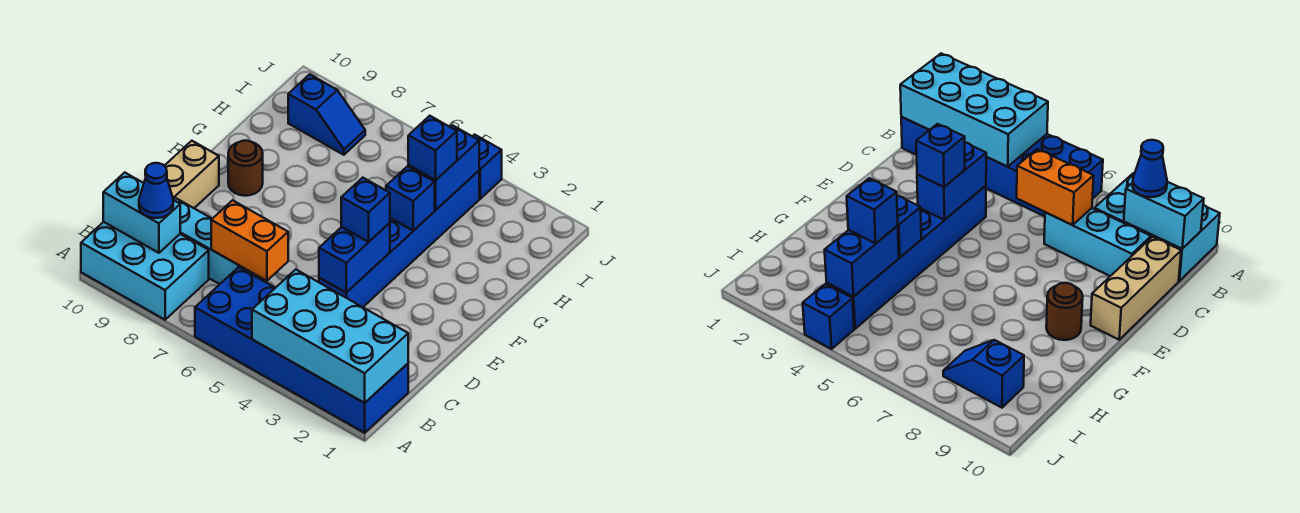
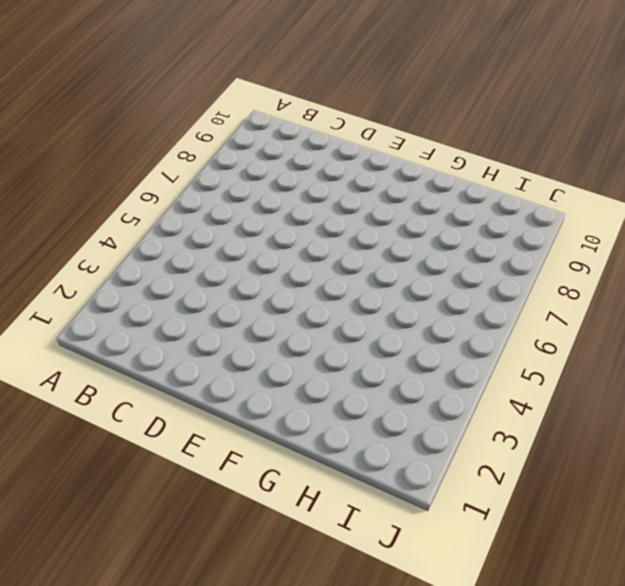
none -> blue 2x6 brick [195,267,408,433]
none -> cyan 2x3 brick [81,222,209,320]
none -> cyan 1x3 brick [174,198,258,284]

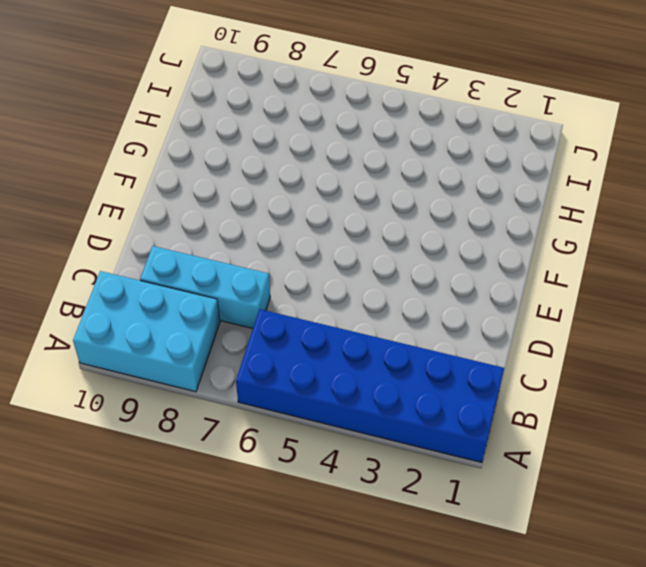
none -> tan 1x3 brick [165,141,219,208]
none -> blue 1x6 brick [319,171,479,307]
none -> brown 1x1 round brick [228,141,263,196]

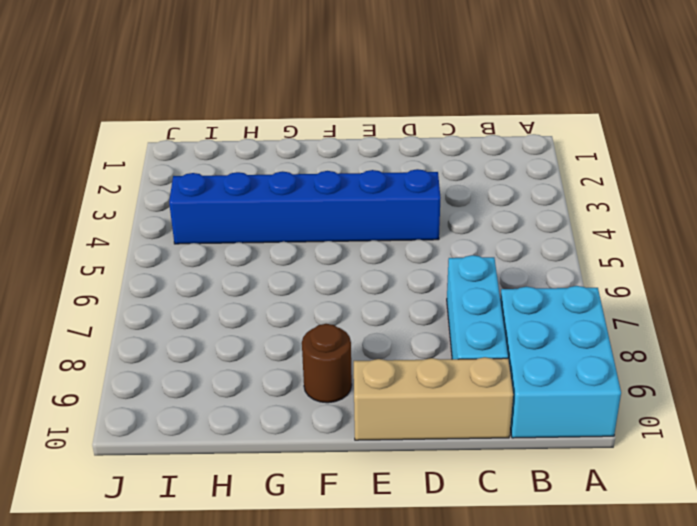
none -> blue 2x6 brick [195,267,408,433]
none -> blue 1x2 slope [288,74,365,155]
none -> blue 1x1 brick [472,135,502,199]

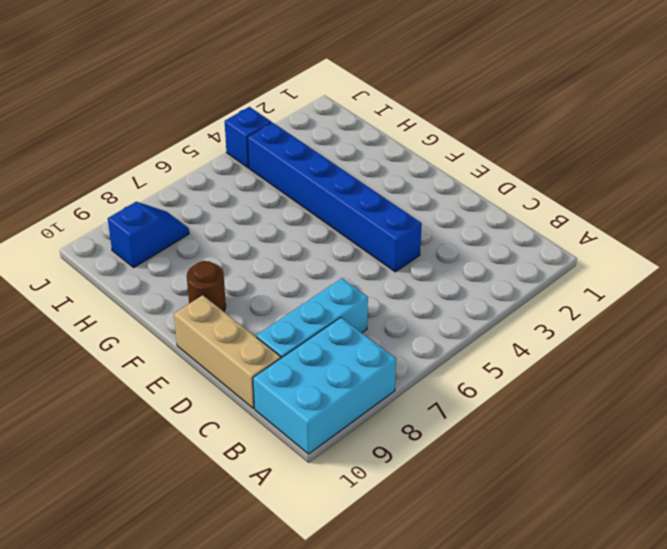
none -> blue 2x6 brick [195,267,408,433]
none -> cyan 2x4 brick [252,269,408,403]
none -> cyan 1x2 brick [103,172,180,253]

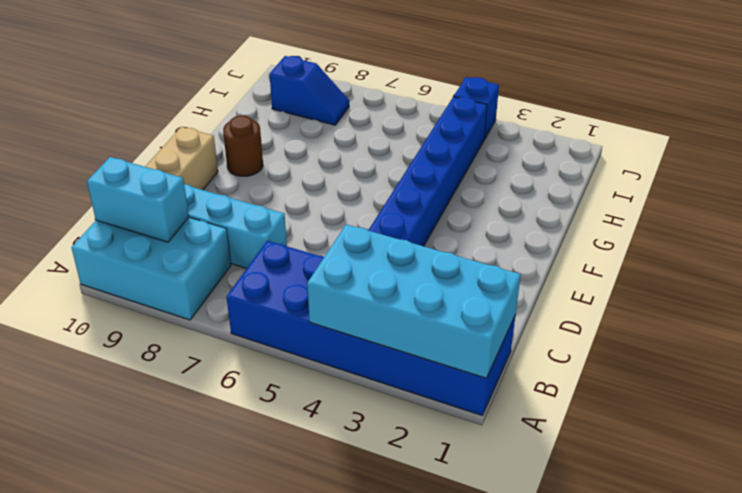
none -> orange 1x2 brick [211,200,288,281]
none -> blue 1x2 brick [319,223,390,293]
none -> blue 1x1 brick [386,166,435,231]

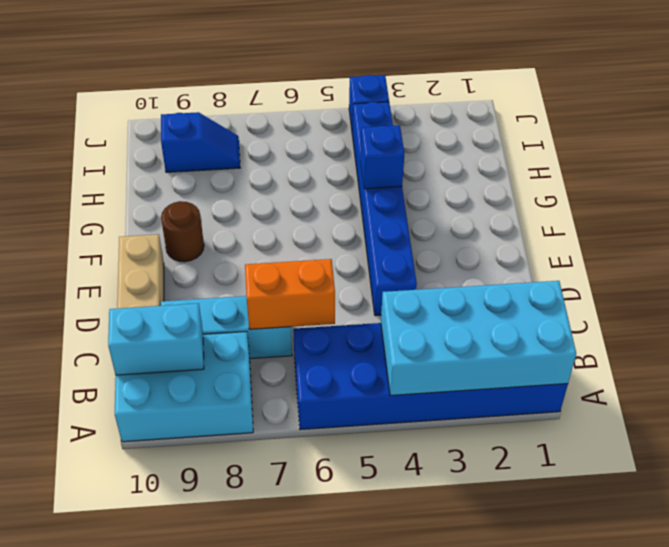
none -> blue 1x2 brick [319,223,390,293]
none -> blue 1x2 brick [408,125,479,210]
none -> blue 1x1 cone [139,163,173,218]

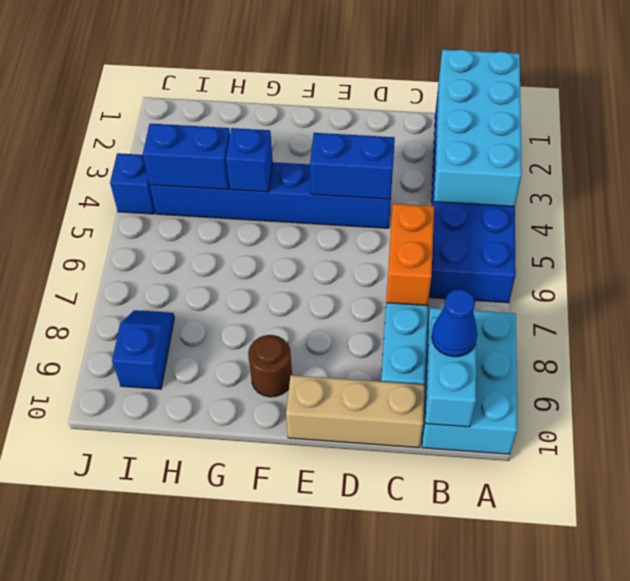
none -> blue 1x1 brick [341,178,390,242]
none -> blue 1x1 brick [408,116,457,180]

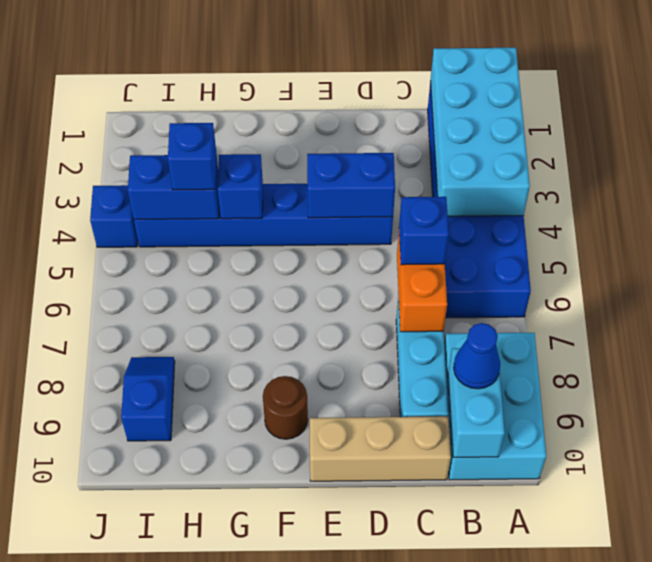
blue 1x1 brick [399,197,449,265] -> blue 1x1 brick moved to [341,178,390,242]

